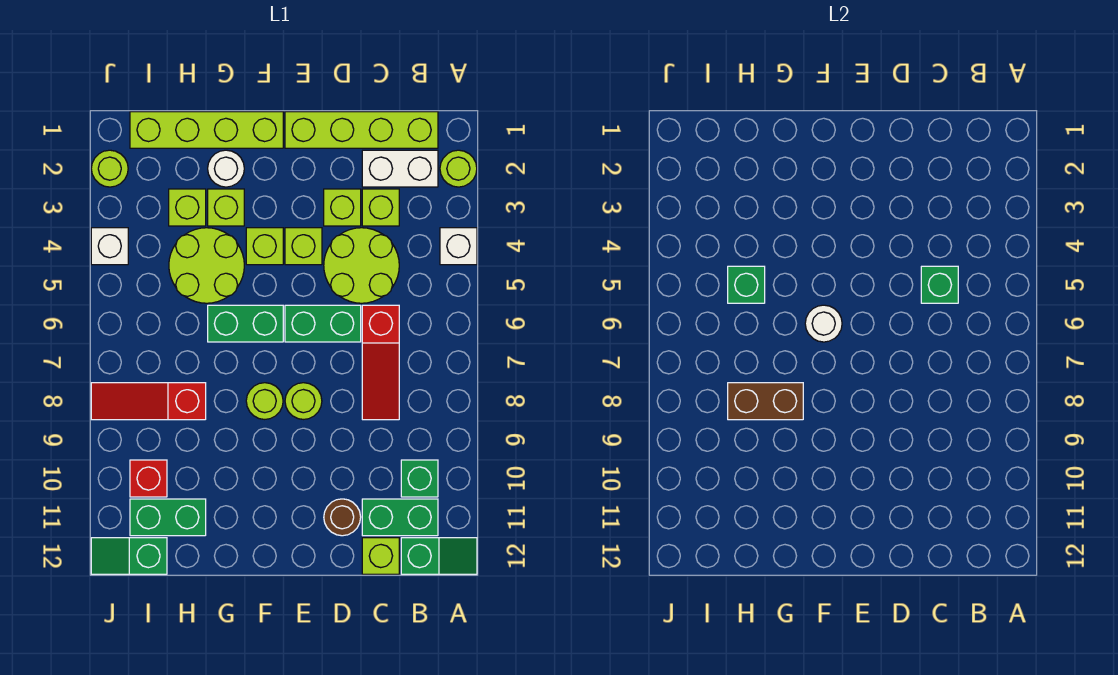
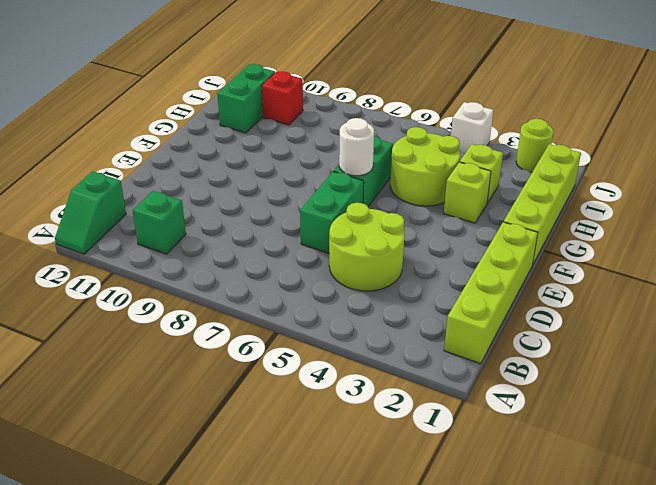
none -> lime 1x1 round brick [440,150,477,187]
none -> white 1x1 brick [440,228,477,265]
none -> white 1x2 brick [362,150,438,187]
none -> green 1x2 brick [362,499,438,536]

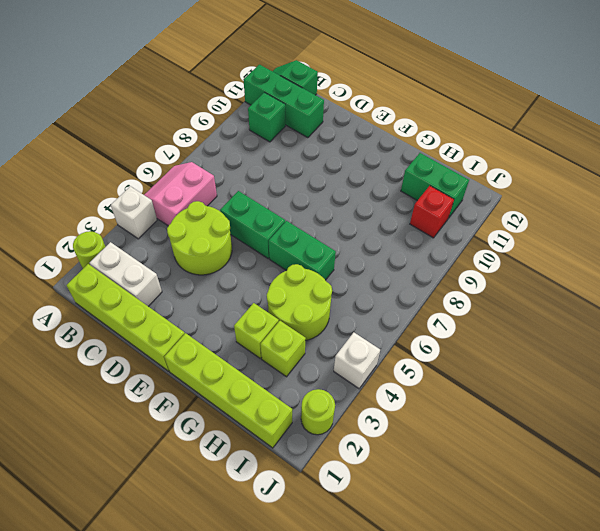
pink 2x2 slope [144,162,217,226] -> none
green 1x3 brick [244,65,324,138] -> green 1x2 brick [362,499,438,536]
none -> lime 1x1 brick [362,189,399,226]
none -> red 1x3 slope [362,305,399,420]
none -> lime 1x1 brick [362,538,399,574]
none -> lime 1x1 brick [324,189,361,226]

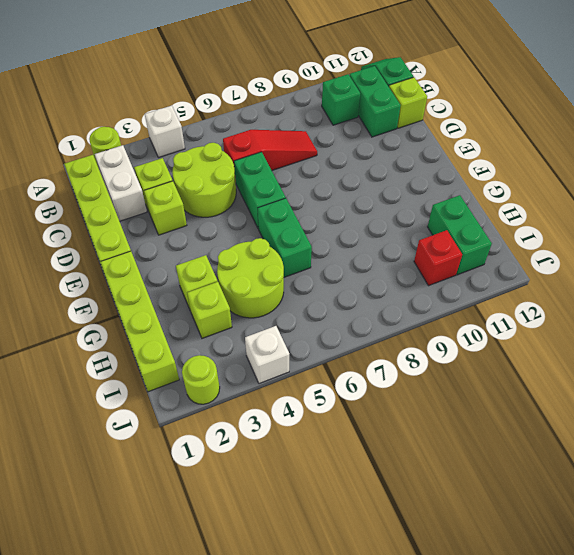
none -> brown 1x1 round brick [324,499,361,536]
none -> lime 1x1 brick [285,228,322,265]
none -> lime 1x1 round brick [285,383,322,419]
none -> lime 1x1 brick [246,228,283,265]

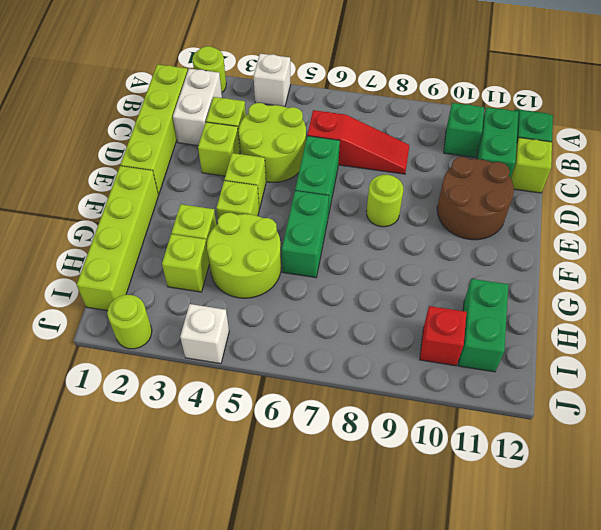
brown 2x2 round brick [437,157,514,240] -> brown 1x1 round brick [324,499,361,536]
none -> lime 1x1 round brick [246,383,283,419]
none -> white 1x1 round brick [208,150,244,187]
none -> red 1x3 slope [91,383,206,420]
none -> green 1x2 slope [91,538,167,574]

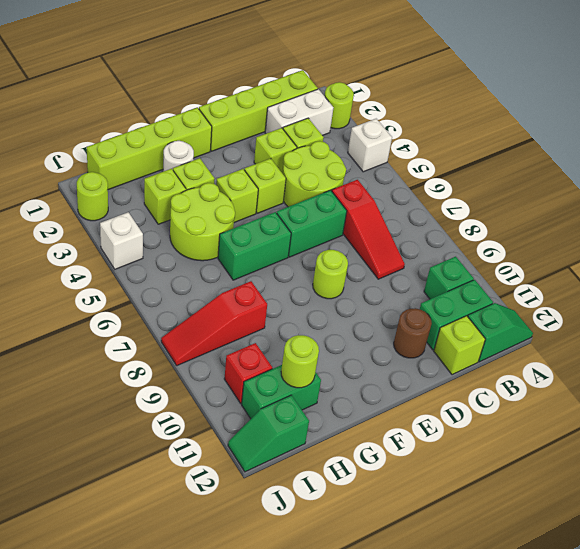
lime 1x1 round brick [281,335,319,388] -> lime 1x1 round brick moved to [246,383,283,419]
none -> green 1x1 brick [921,266,958,303]
none -> white 1x1 round brick [805,305,842,342]
none -> brown 1x2 brick [728,383,803,420]
none -> green 1x1 brick [728,266,765,303]

